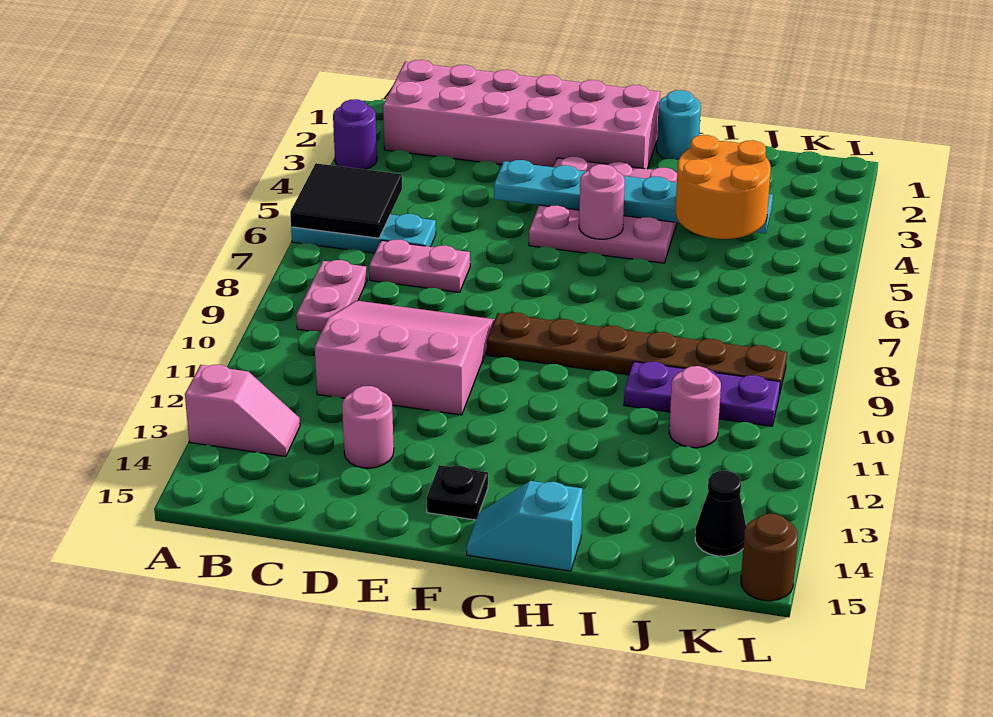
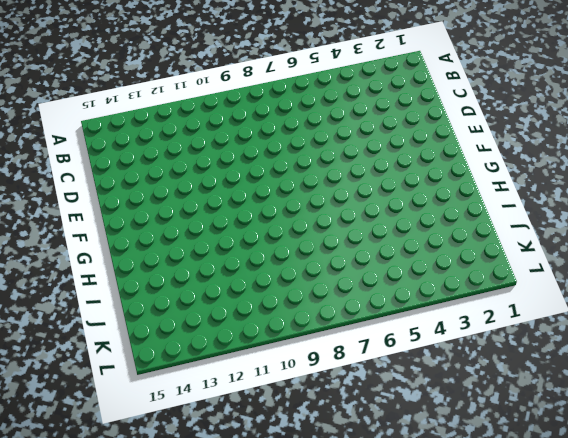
none -> purple 1x1 round brick [333,99,377,170]
none -> cyan 1x3 plate [291,214,436,253]
none -> pink 1x2 slope [185,365,300,457]

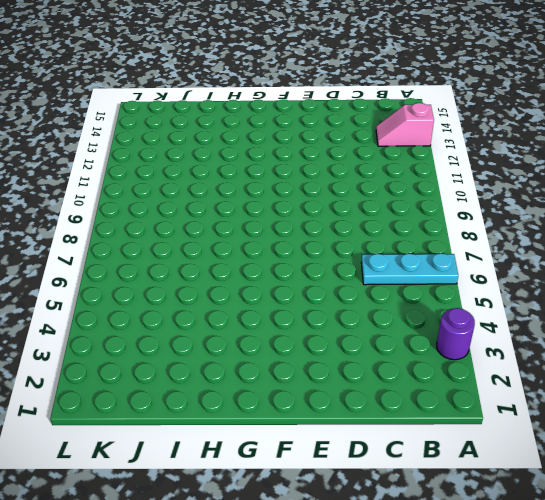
none -> pink 2x6 brick [383,60,660,169]
none -> pink 1x2 plate [296,260,367,332]
none -> pink 1x2 plate [369,240,470,292]

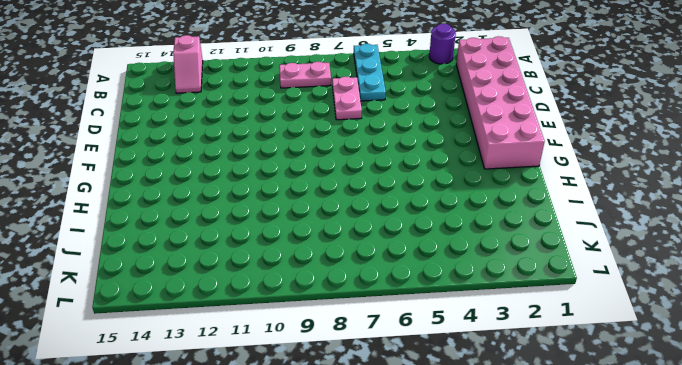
none -> pink 3x3 slope [315,301,495,415]
none -> pink 1x1 round brick [342,386,394,468]
none -> pink 3x3 plate [529,157,677,263]

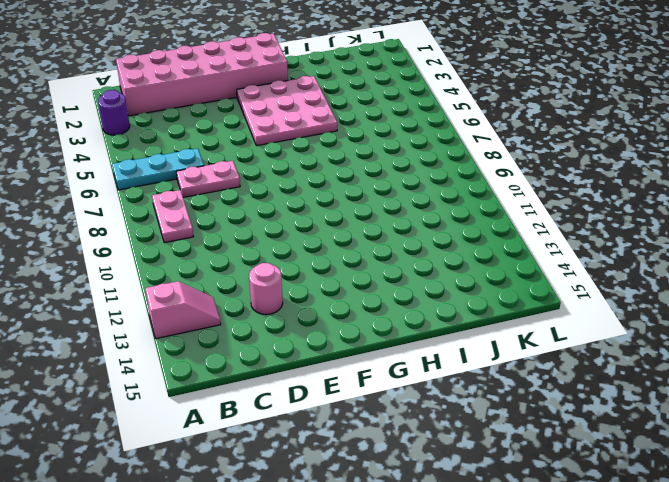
none -> pink 3x3 slope [315,301,495,415]
none -> brown 1x6 plate [487,313,787,394]
none -> black 1x1 plate [427,465,488,520]

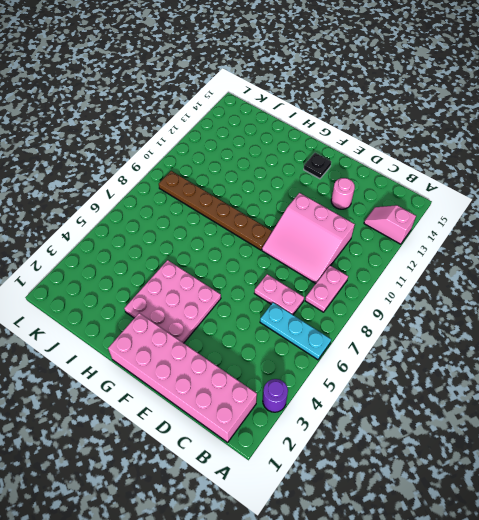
none -> cyan 1x2 slope [467,481,583,571]
none -> cyan 1x1 round brick [657,90,701,160]
none -> purple 1x3 plate [624,361,780,426]

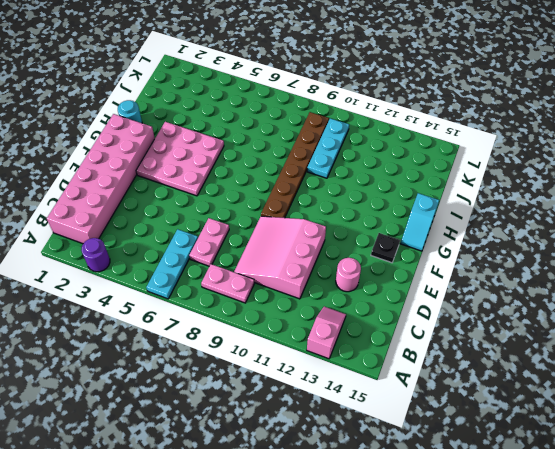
cyan 1x3 plate [307,118,349,178] -> purple 1x3 plate [624,361,780,426]
none -> pink 1x1 round brick [669,366,721,448]
none -> black 1x1 cone [695,471,746,556]
none -> brown 1x1 round brick [741,514,798,601]

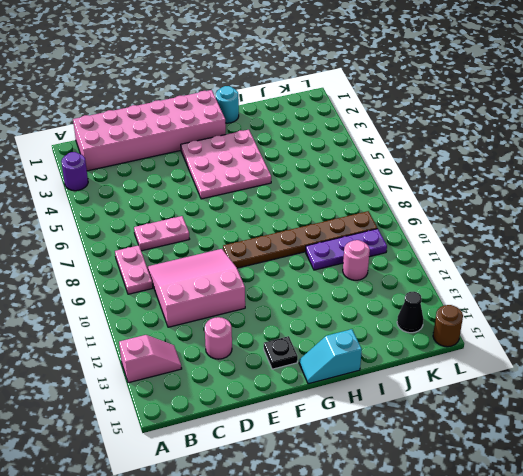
none -> cyan 1x3 plate [291,214,436,253]
none -> black 2x2 tile [290,163,402,238]
none -> cyan 1x6 plate [494,160,773,234]

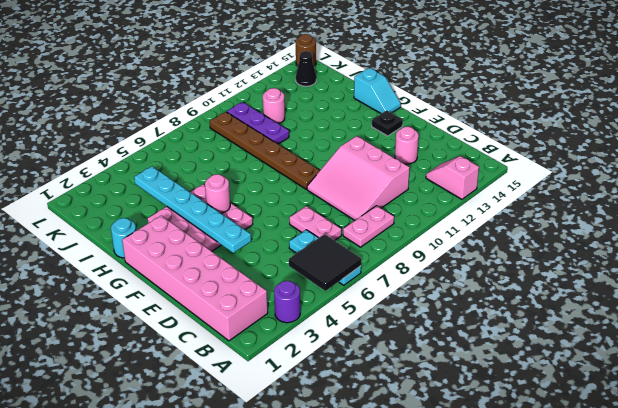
none -> orange 2x2 round brick [675,135,771,239]

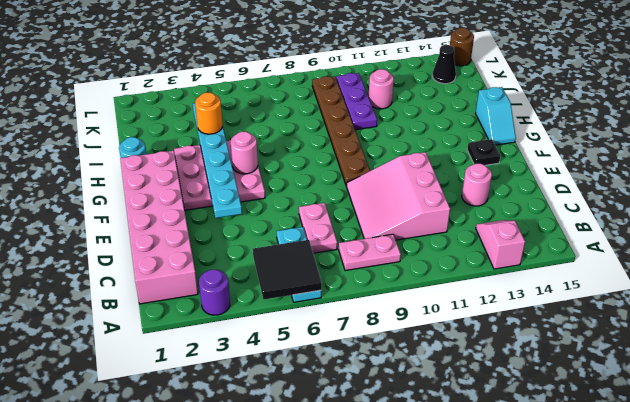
orange 1x1 round brick [195,92,222,134] -> orange 2x2 round brick [675,135,771,239]

